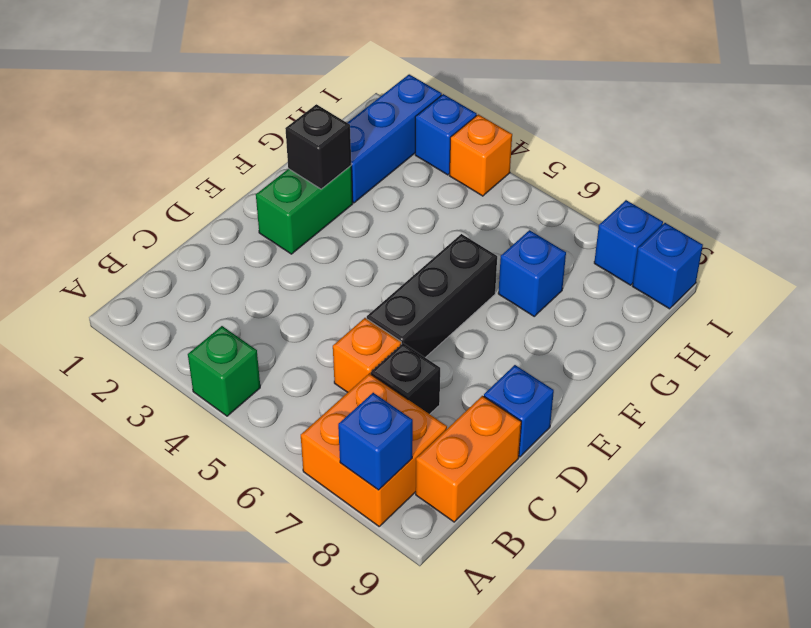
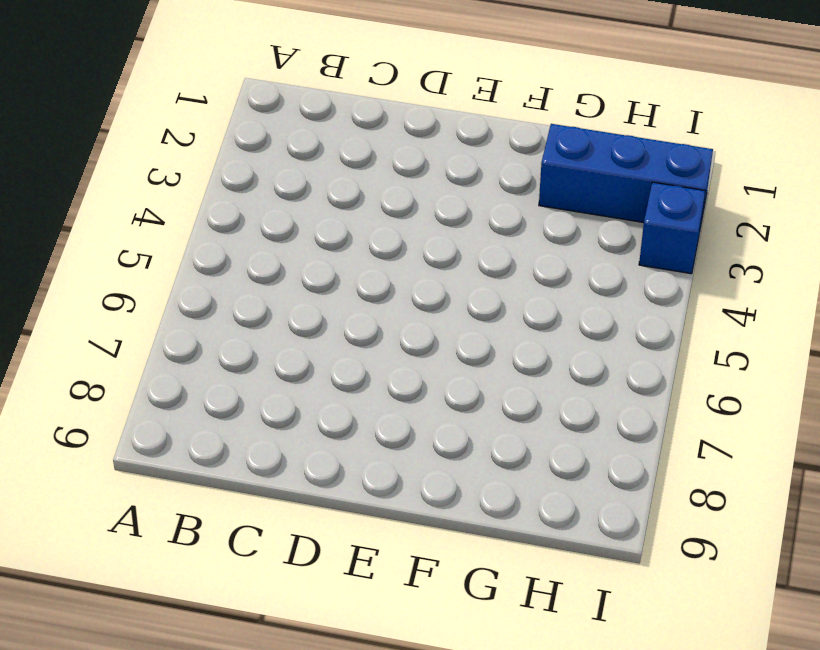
none -> green 1x1 brick [188,326,260,416]
none -> orange 2x2 brick [301,373,447,526]
none -> orange 1x2 brick [416,396,521,522]

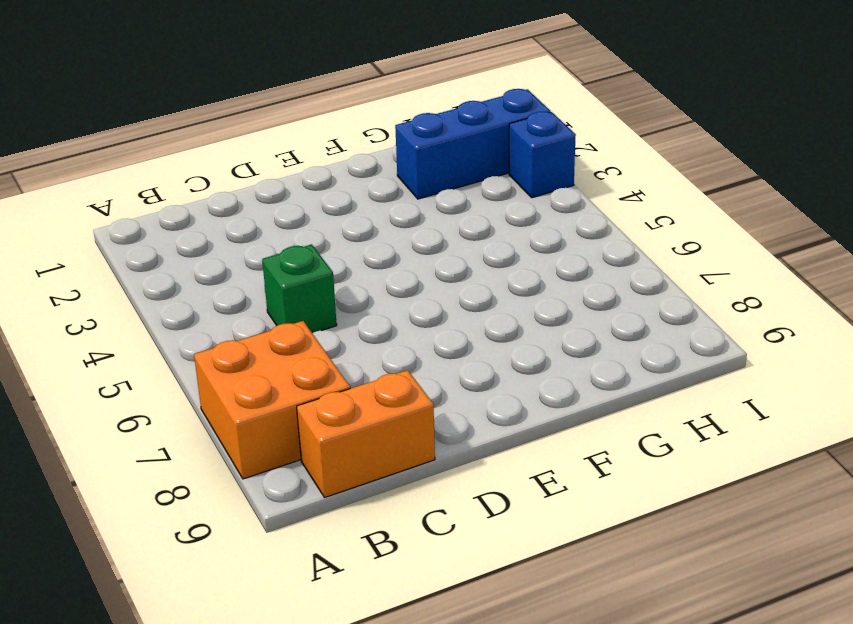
green 1x1 brick [262,244,337,333] -> green 1x1 brick moved to [188,326,260,416]
none -> orange 1x1 brick [333,318,401,392]
none -> black 1x1 brick [371,343,440,414]
none -> black 1x3 brick [367,234,497,358]

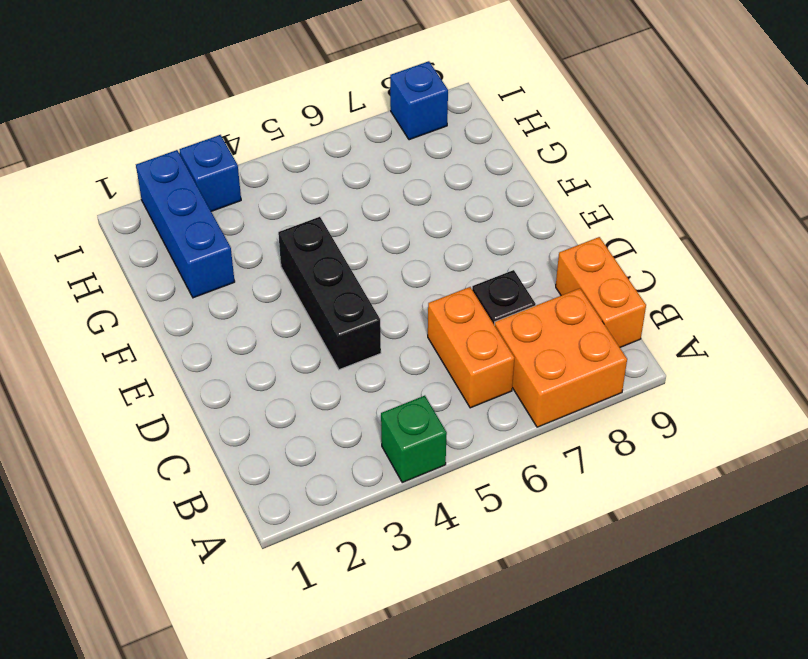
orange 1x2 brick [428,287,514,408] -> orange 1x1 brick [333,318,401,392]
black 1x3 brick [278,217,381,370] -> black 1x3 brick moved to [367,234,497,358]
none -> blue 1x1 brick [484,365,554,457]
none -> green 1x2 brick [256,166,353,254]
none -> blue 1x1 brick [498,230,566,316]

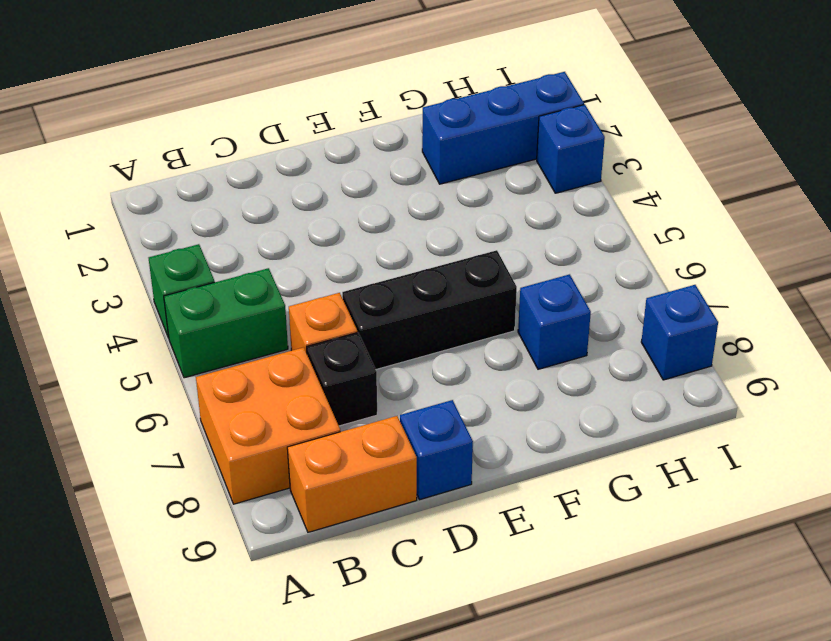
green 1x2 brick [164,268,288,378] -> green 1x2 brick moved to [256,166,353,254]
none -> orange 1x1 brick [449,114,512,196]
none -> blue 1x1 brick [633,223,703,309]
none -> blue 1x1 brick [338,393,413,490]

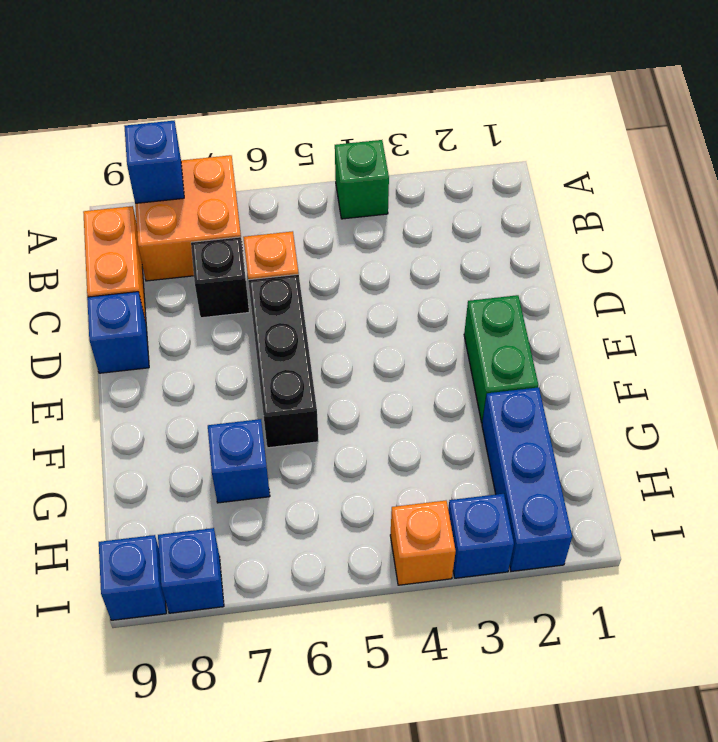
none -> black 1x1 brick [285,104,351,189]

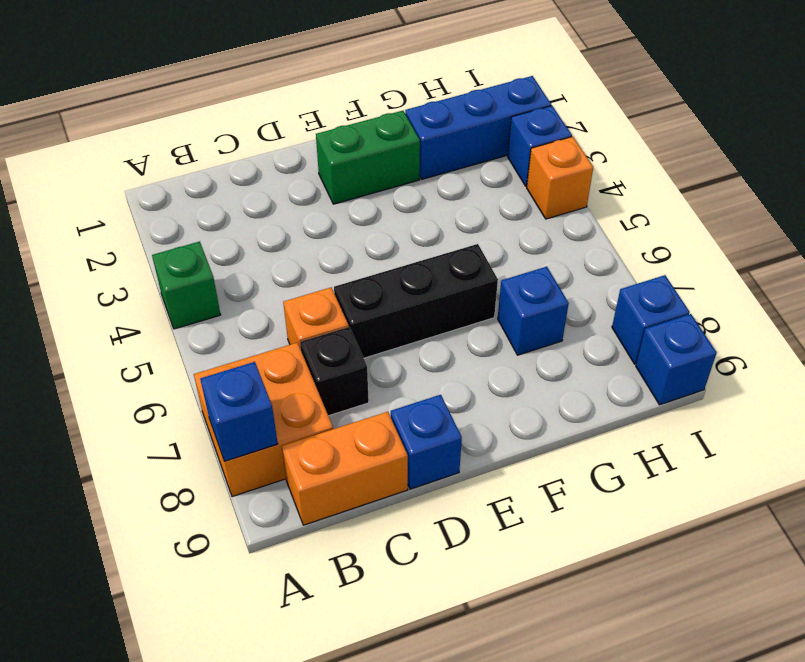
none -> black 1x1 brick [285,104,351,189]

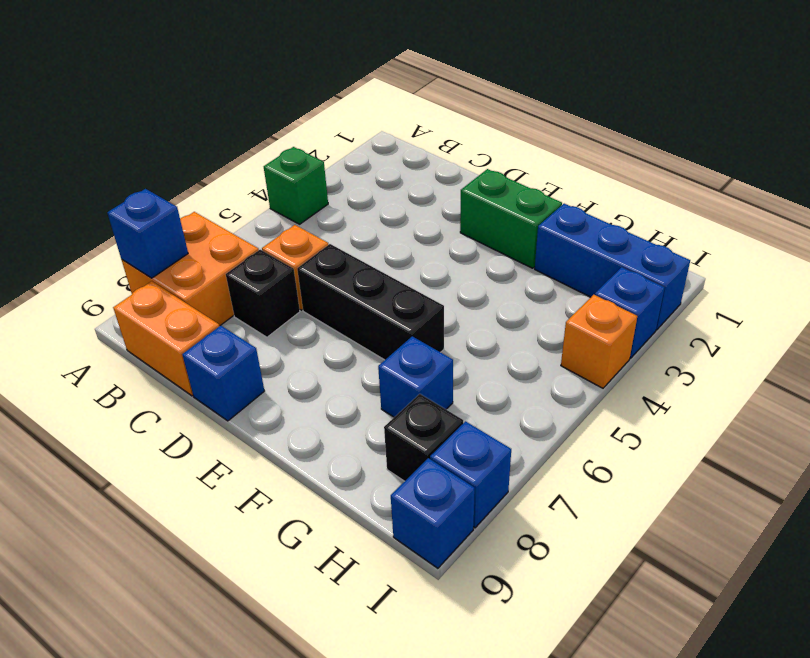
black 1x1 brick [384,394,463,481] -> black 1x1 brick moved to [285,104,351,189]

